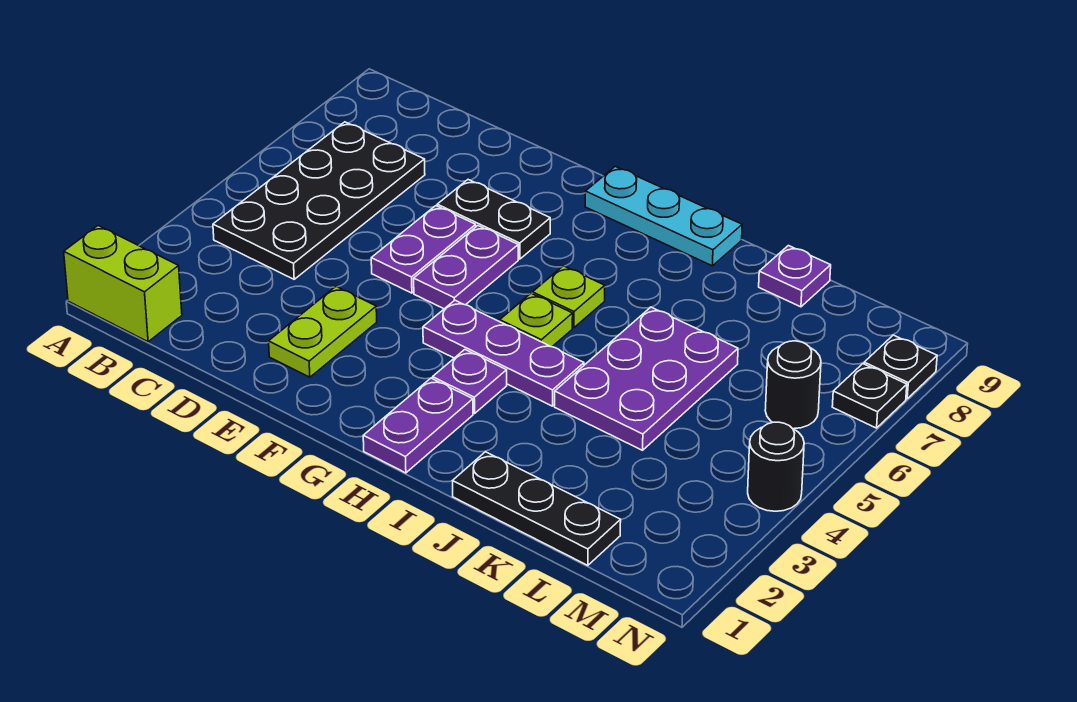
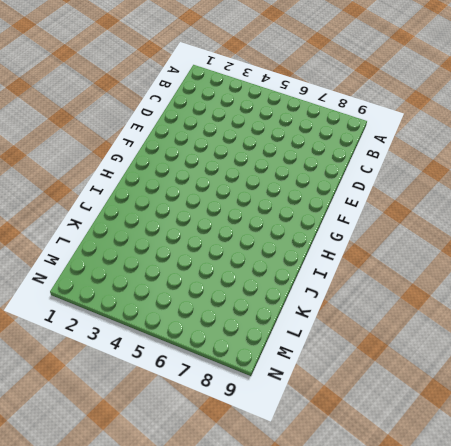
none -> lime 1x2 brick [64,226,182,342]
none -> black 2x4 plate [213,122,425,279]
none -> lime 1x2 plate [269,287,377,377]

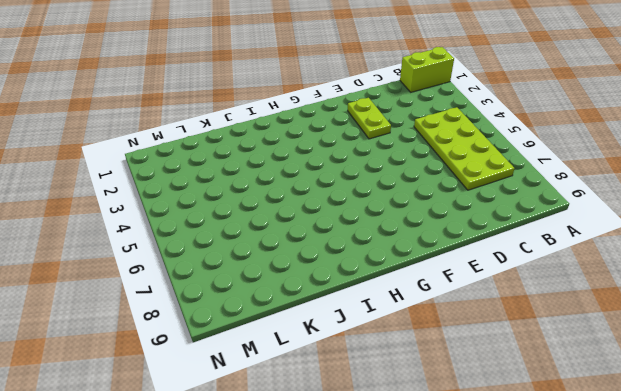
lime 2x4 plate [414,107,515,190] -> black 2x4 plate [213,122,425,279]
none -> purple 1x2 plate [371,206,476,293]
none -> black 1x2 plate [437,180,550,259]
none -> purple 1x2 plate [414,226,518,309]

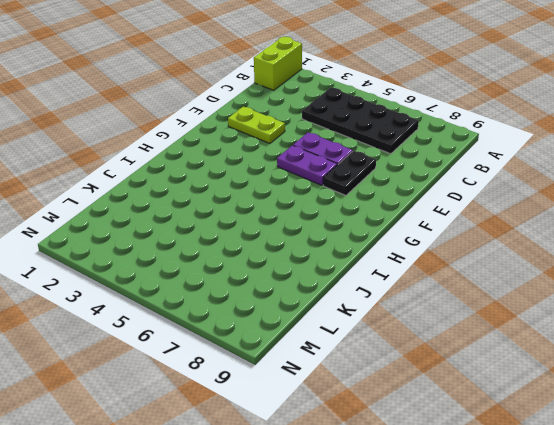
none -> purple 1x3 plate [423,300,584,406]
none -> cyan 1x3 plate [585,167,742,266]
none -> purple 1x2 plate [363,378,473,473]

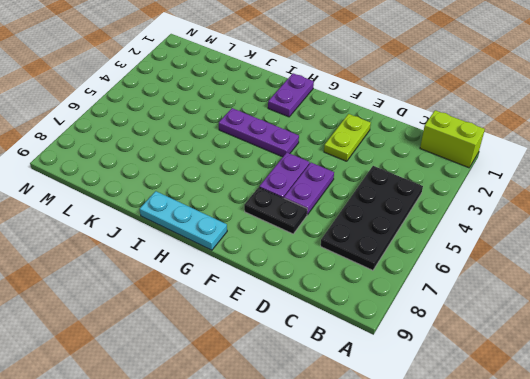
none -> purple 1x1 plate [433,350,507,413]
none -> lime 1x1 plate [500,293,573,347]
none -> lime 1x1 plate [533,266,605,328]

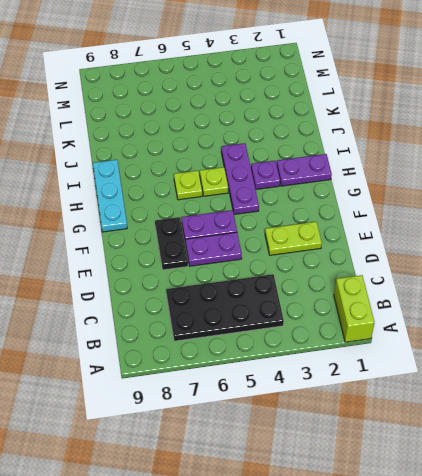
none -> black 1x3 plate [453,452,621,565]
none -> purple 2x3 plate [555,307,738,450]
none -> purple 1x1 plate [759,246,831,307]

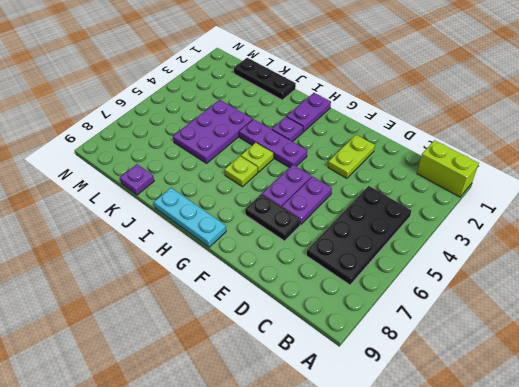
none -> black 1x1 round brick [765,341,821,429]
none -> black 1x1 round brick [748,422,804,511]
none -> black 1x1 plate [832,364,907,428]

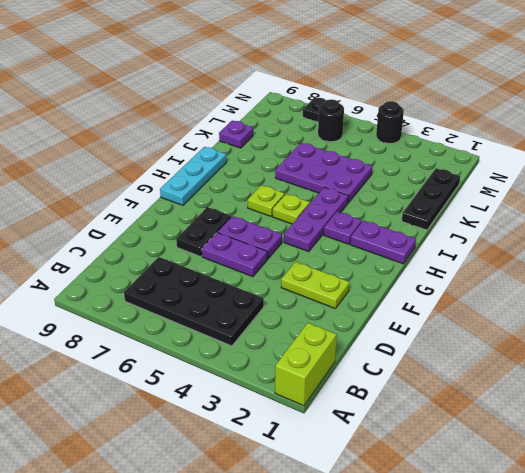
none -> black 1x1 plate [864,335,937,399]

